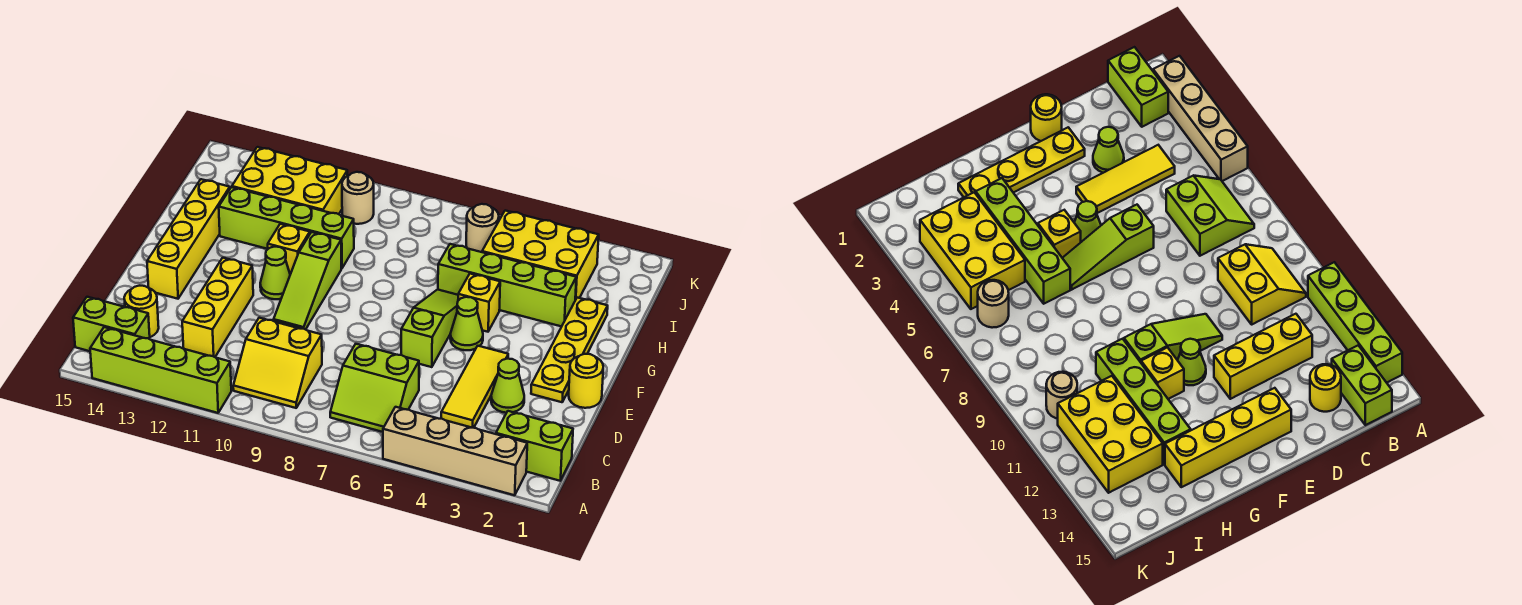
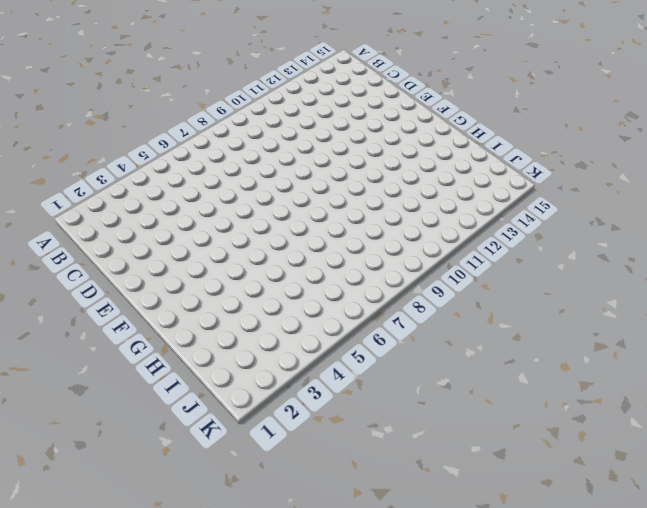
none -> tan 1x4 brick [383,407,527,495]
none -> lime 1x4 brick [90,327,231,413]
none -> lime 1x2 brick [496,411,573,481]

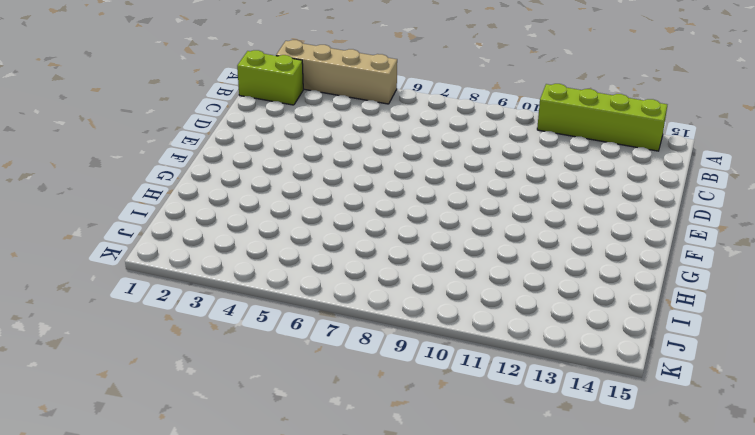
none -> lime 2x2 slope [330,344,419,432]
none -> yellow 2x2 slope [233,318,322,408]
none -> lime 1x2 brick [73,297,150,351]

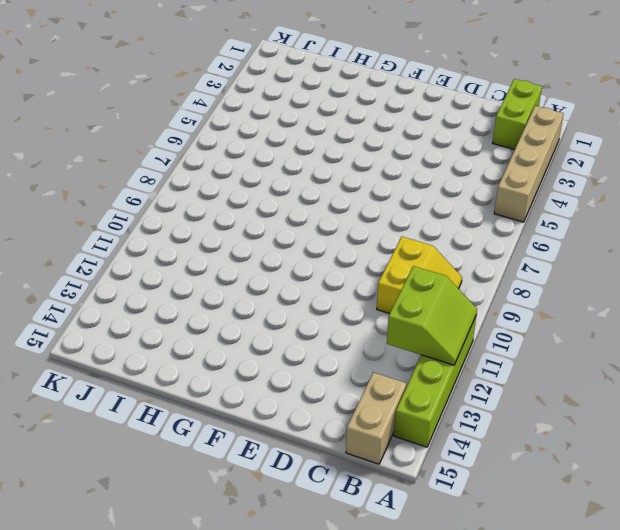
lime 2x2 slope [387,266,477,365] -> lime 2x2 slope moved to [330,344,419,432]
tan 1x2 brick [346,372,406,464] -> lime 1x2 brick [73,297,150,351]
none -> yellow 1x3 tile [441,346,508,428]
none -> yellow 1x3 brick [182,258,253,357]
none -> yellow 1x1 round brick [124,286,159,337]

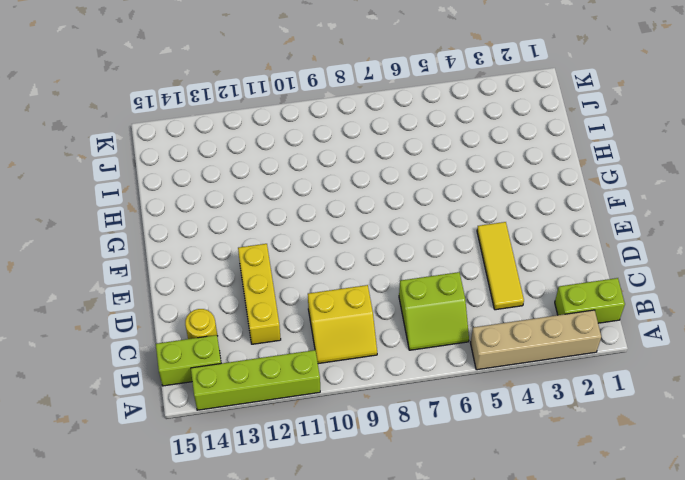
none -> lime 1x1 cone [491,359,524,413]
none -> yellow 1x1 round brick [569,354,603,408]
none -> yellow 1x4 plate [531,298,608,402]

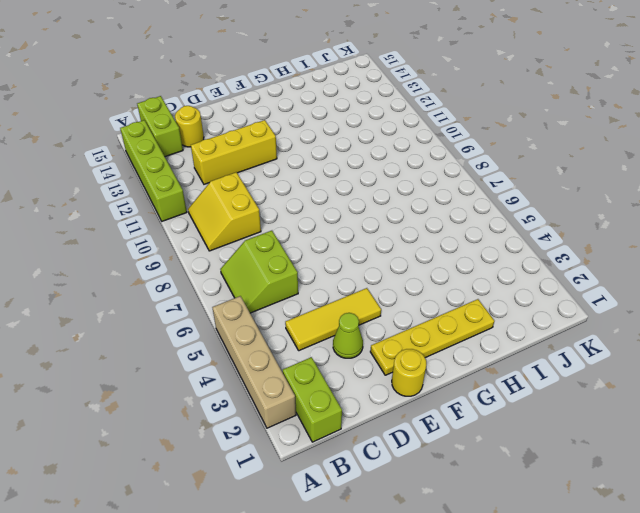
none -> lime 1x3 slope [401,290,458,367]
none -> lime 1x3 slope [274,232,341,330]
none -> yellow 1x4 brick [147,179,230,299]

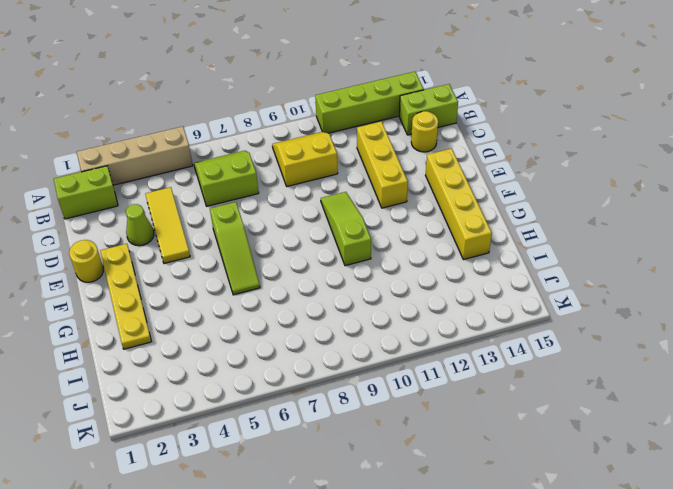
none -> lime 1x1 cone [450,297,483,350]
none -> lime 1x1 cone [260,247,290,299]
none -> yellow 1x1 brick [458,274,500,332]

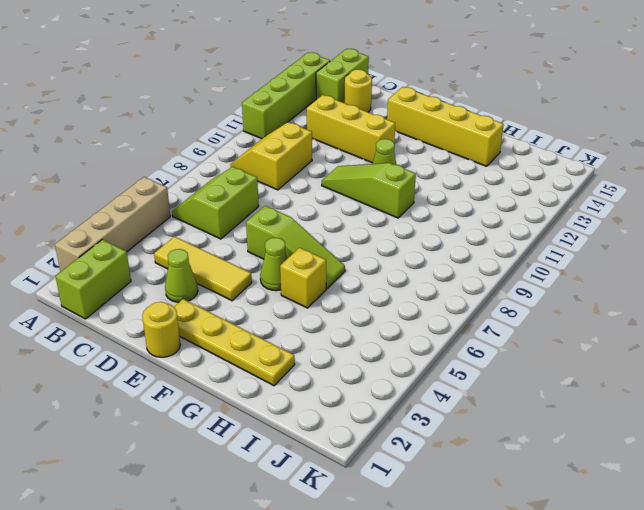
none -> yellow 1x1 brick [268,224,310,274]
none -> lime 1x4 brick [438,244,576,327]
none -> lime 1x4 brick [219,187,354,268]

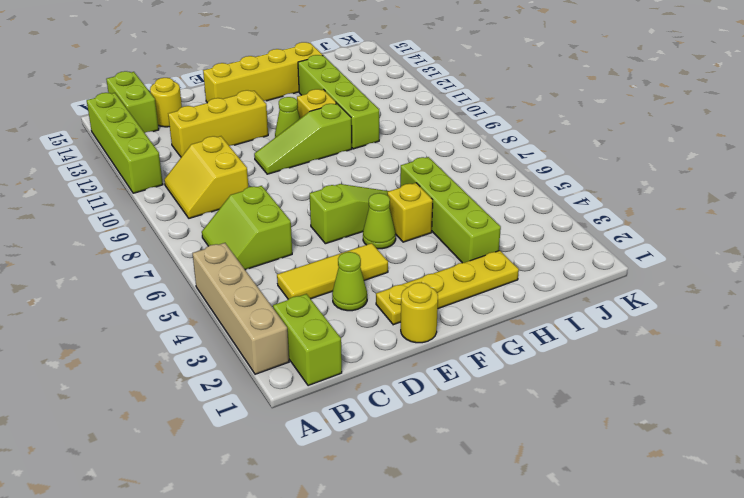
none -> yellow 2x3 brick [482,211,599,300]
none -> yellow 2x3 brick [232,147,347,214]
none -> tan 1x1 round brick [466,204,499,252]

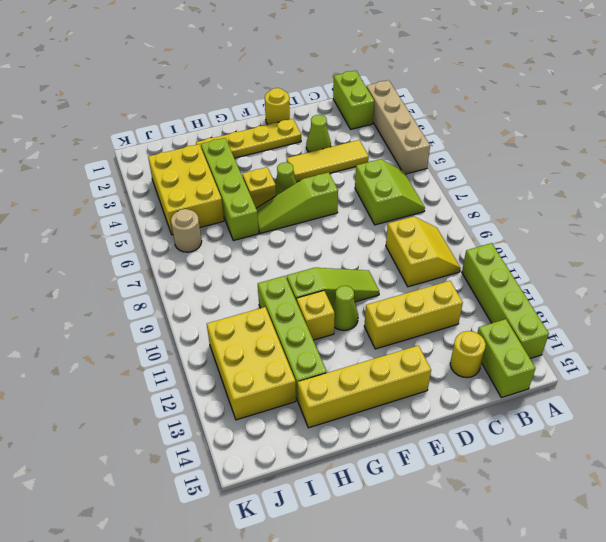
none -> tan 1x1 round brick [342,172,374,224]

